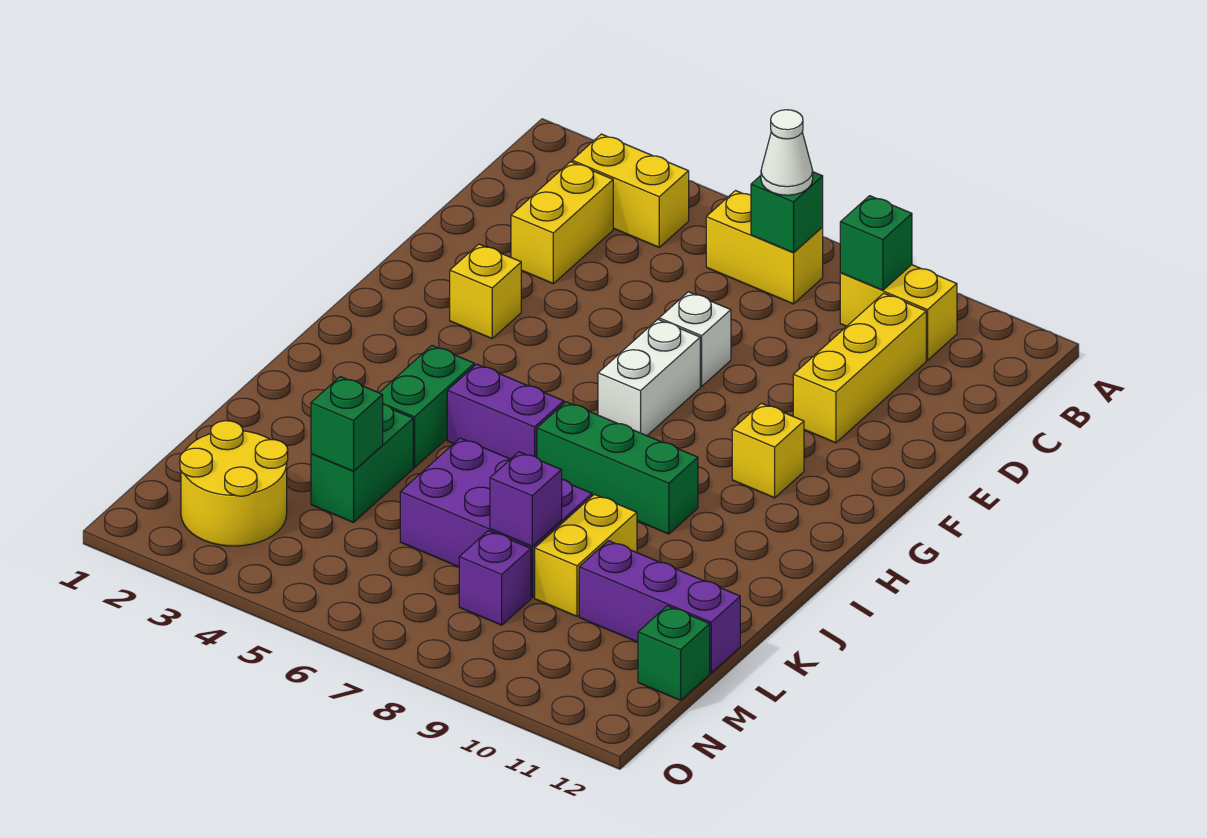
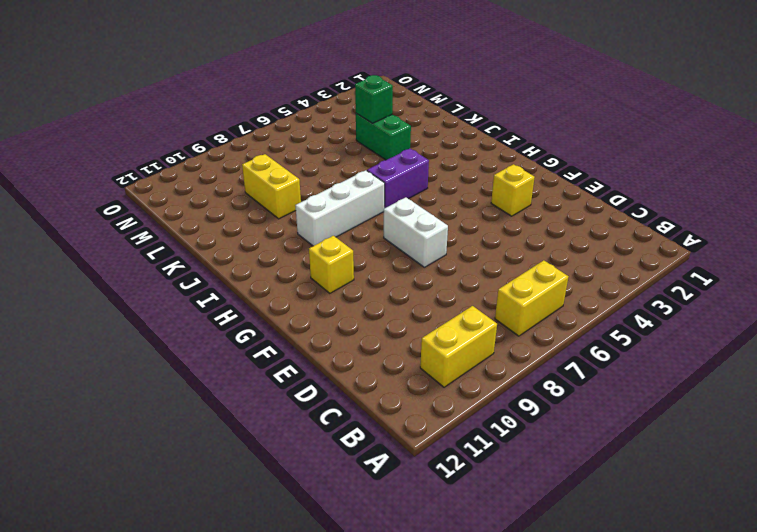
white 1x3 brick [295,170,385,246] -> green 1x3 brick [537,402,698,534]
none -> yellow 1x2 brick [572,134,689,247]
none -> yellow 1x2 brick [511,162,613,284]
none -> yellow 1x3 brick [793,293,926,443]

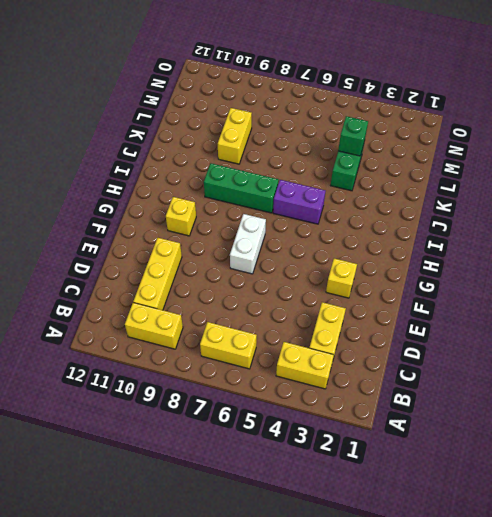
none -> white 1x1 brick [659,292,731,386]
none -> green 1x2 brick [379,346,474,467]
none -> purple 2x3 brick [400,438,592,597]

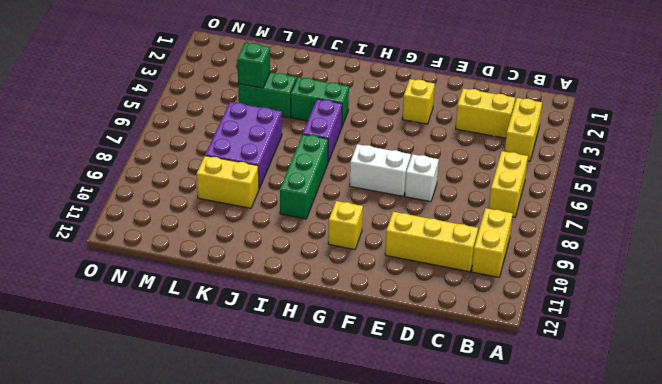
none -> purple 1x3 brick [579,541,740,673]
none -> yellow 2x2 round brick [180,421,288,546]
none -> purple 1x1 brick [459,531,531,625]

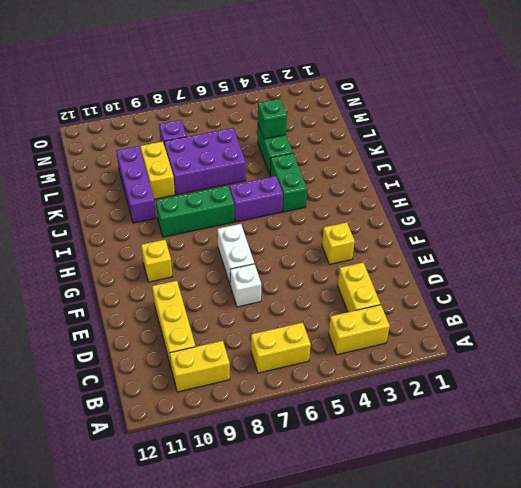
purple 1x3 brick [116,146,156,223] -> purple 1x3 brick turned to [579,541,740,673]
none -> yellow 2x2 round brick [180,421,288,546]
none -> green 1x1 brick [638,606,710,700]
none -> green 1x1 brick [751,172,823,253]

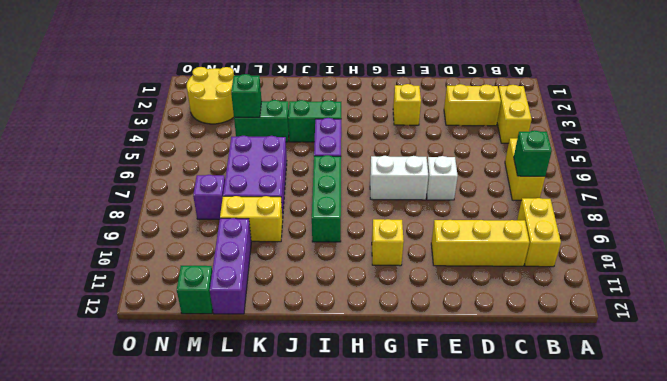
none -> green 1x1 brick [840,196,912,290]
none -> purple 1x1 brick [490,452,562,546]
none -> white 1x1 cone [761,110,813,195]

